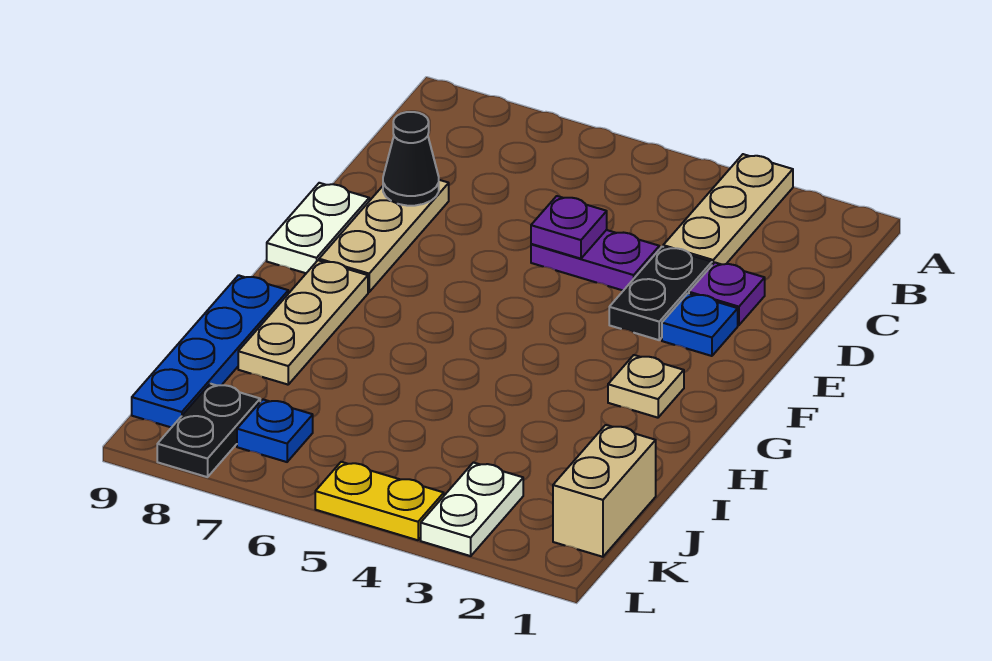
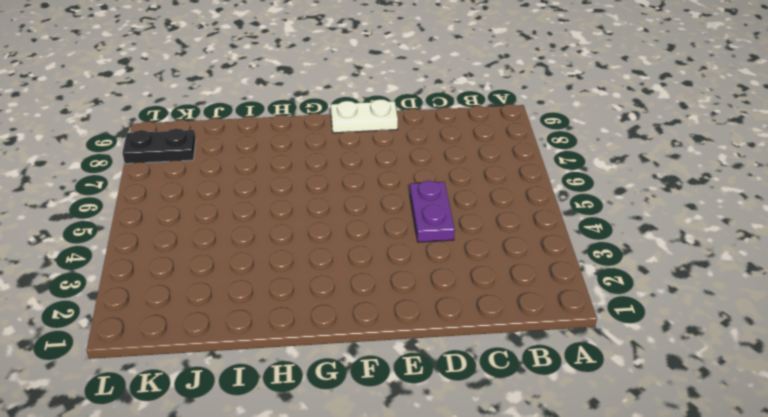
none -> tan 1x3 plate [663,154,793,265]
none -> purple 1x1 plate [689,262,765,325]
none -> black 1x2 plate [609,247,712,340]

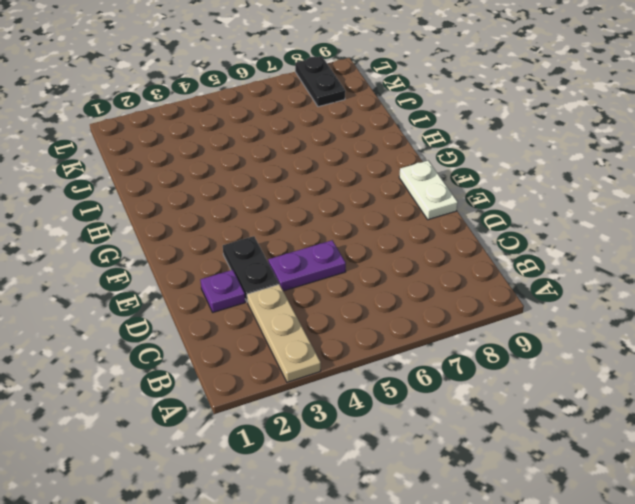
none -> tan 1x3 plate [319,180,449,292]
none -> blue 1x1 plate [662,293,738,356]
none -> tan 1x1 plate [608,355,684,418]

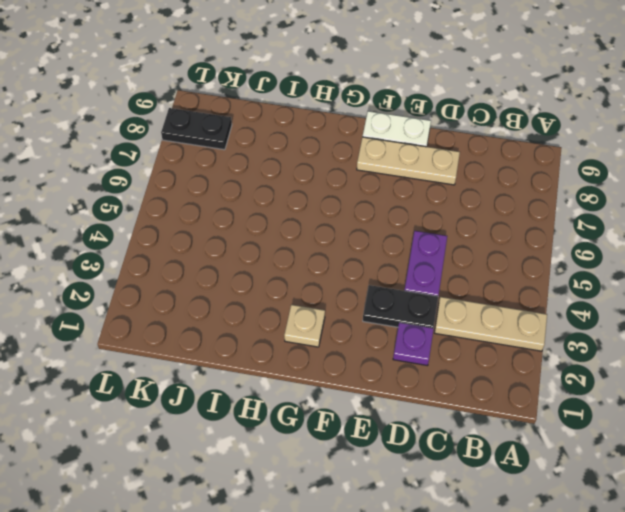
none -> blue 1x1 plate [662,293,738,356]
none -> tan 1x3 plate [238,260,368,385]
none -> blue 1x4 plate [132,275,288,428]

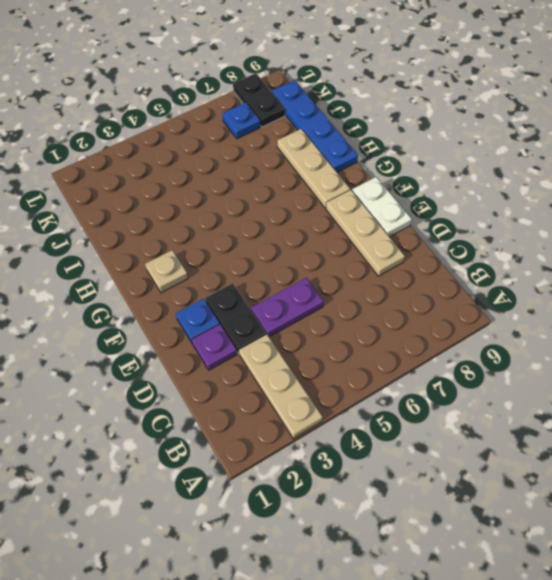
none -> tan 1x2 brick [553,425,656,557]
none -> white 1x2 plate [421,463,523,556]
none -> yellow 1x2 plate [315,462,444,540]

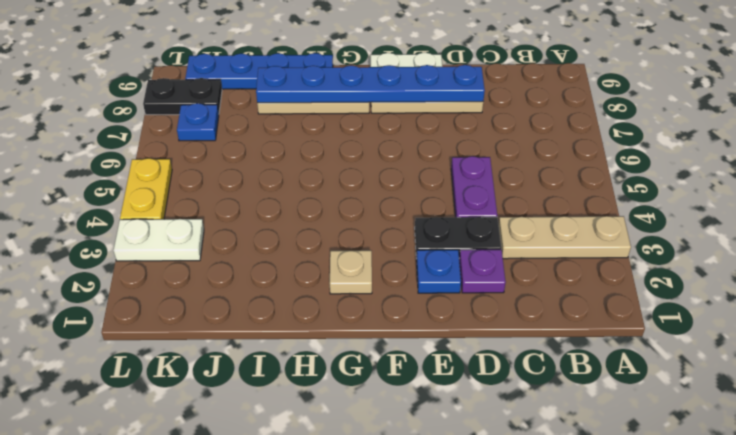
blue 1x6 plate [256,65,485,103] -> black 1x1 cone [383,112,439,206]
none -> tan 1x2 brick [553,425,656,557]
none -> purple 1x1 plate [531,196,607,259]

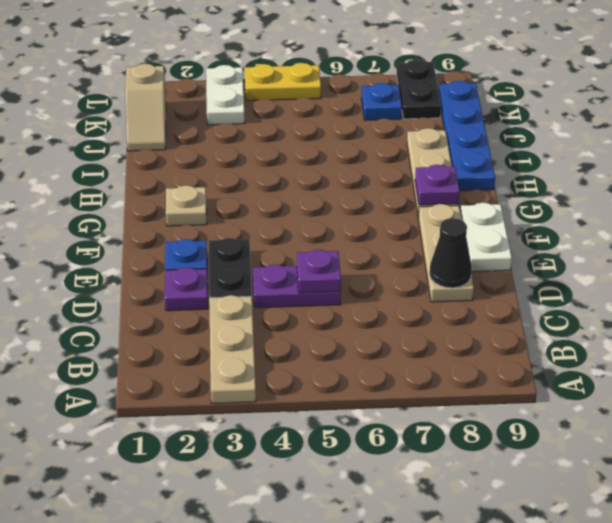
purple 1x1 plate [415,165,460,205] -> none
tan 1x2 slope [125,64,166,151] -> tan 1x2 brick [553,425,656,557]

